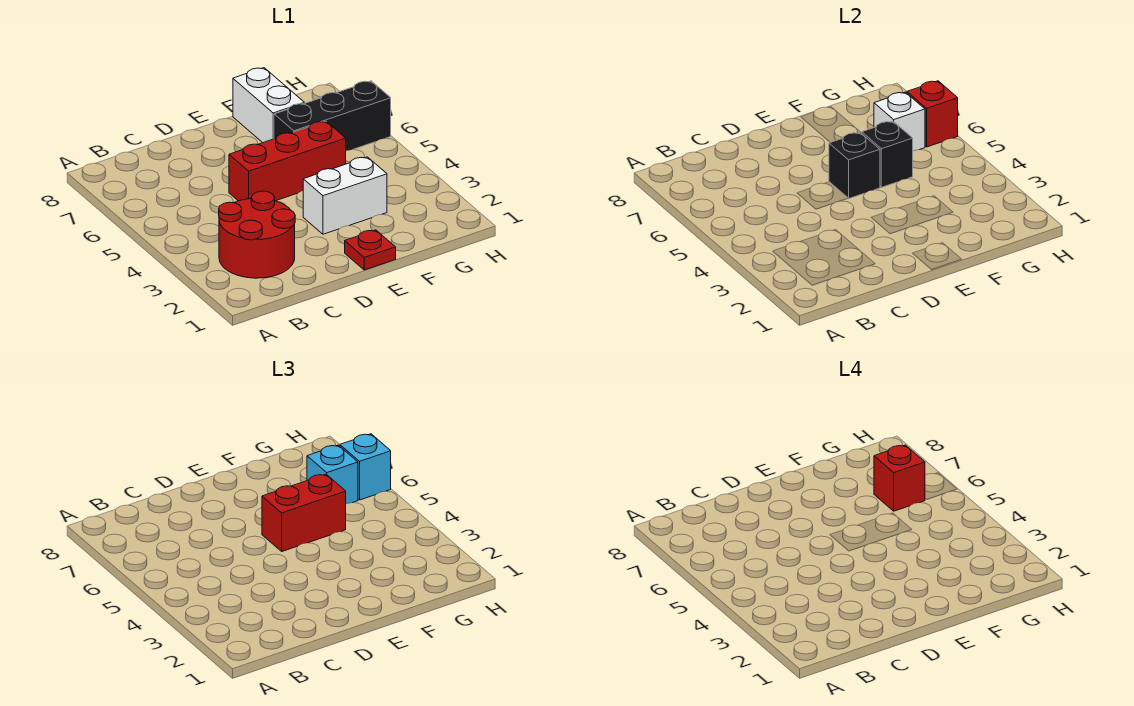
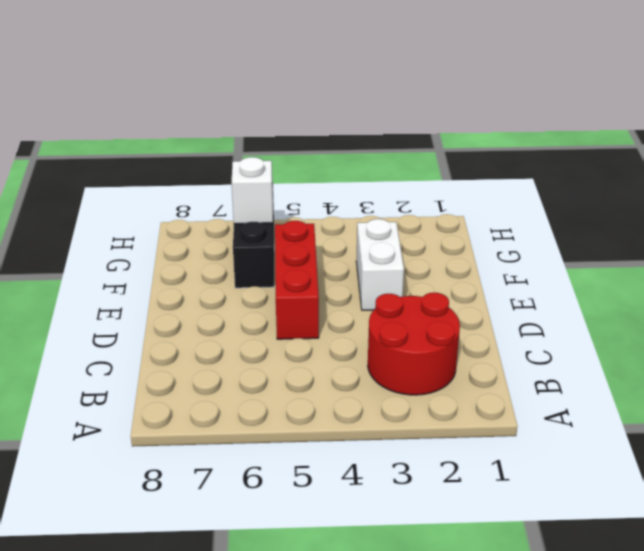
none -> red 1x1 plate [345,230,396,270]
none -> white 1x2 brick [233,68,304,143]
none -> black 1x1 brick [829,133,880,198]

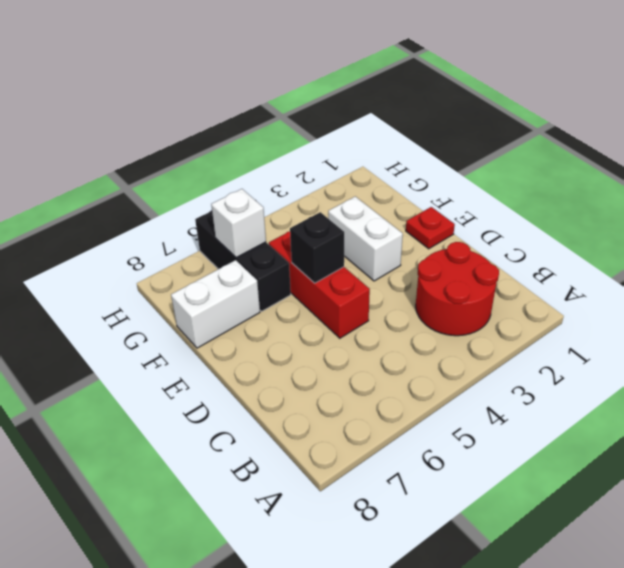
none -> black 1x1 brick [862,121,913,187]
none -> red 1x1 brick [907,81,958,147]
none -> red 1x2 brick [262,474,346,551]

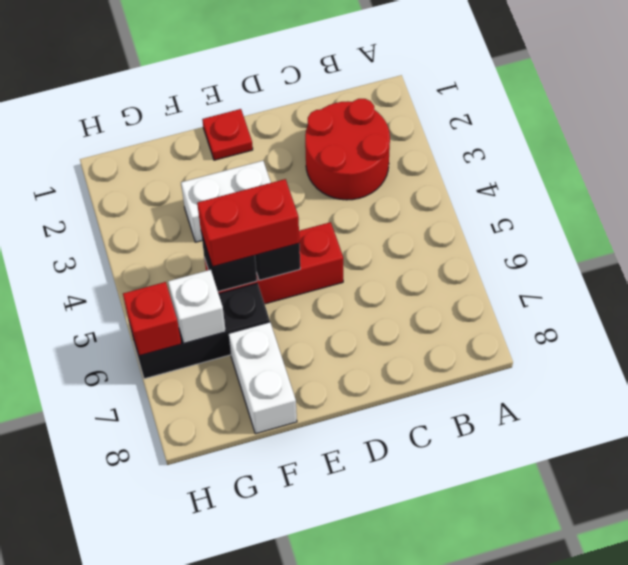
none -> cyan 1x1 brick [307,445,358,504]
none -> cyan 1x1 brick [340,434,391,500]
none -> red 1x1 brick [874,445,925,511]

